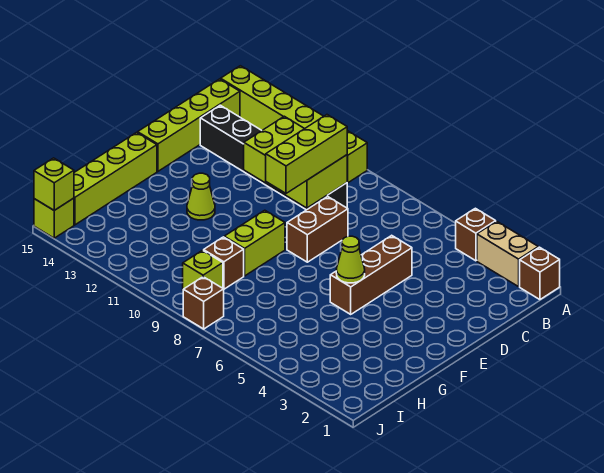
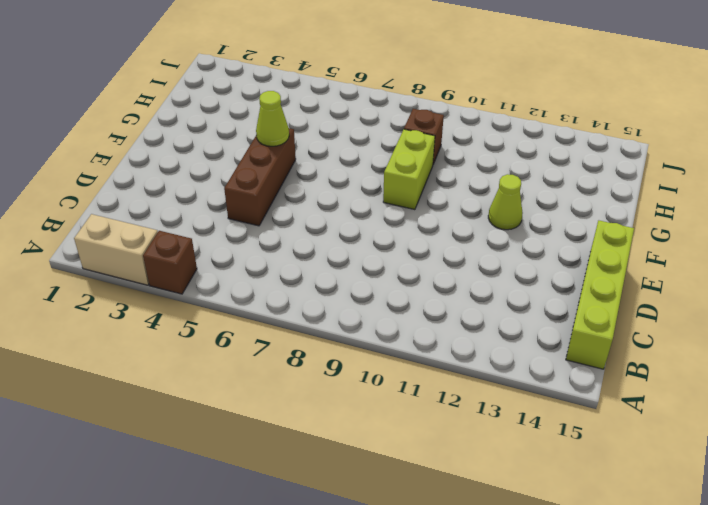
none -> brown 1x1 brick [520,247,560,300]
none -> lime 1x6 brick [221,66,367,183]
none -> black 1x6 brick [200,105,347,210]

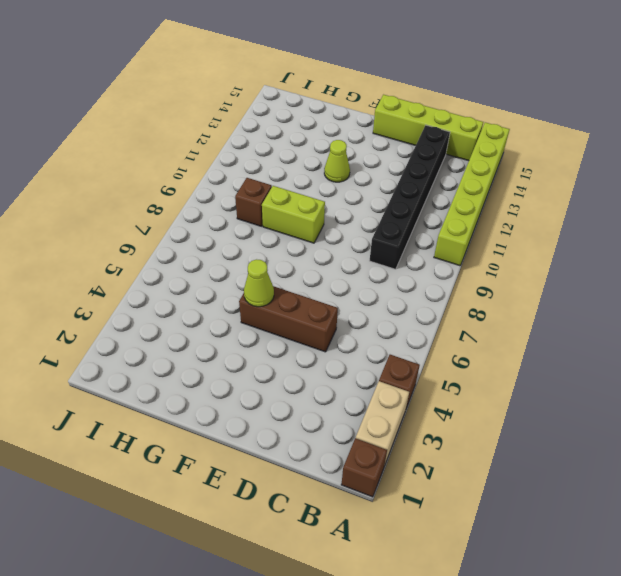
none -> brown 1x2 brick [287,197,348,262]
none -> lime 1x4 brick [74,132,157,225]
none -> lime 1x1 brick [183,250,223,290]

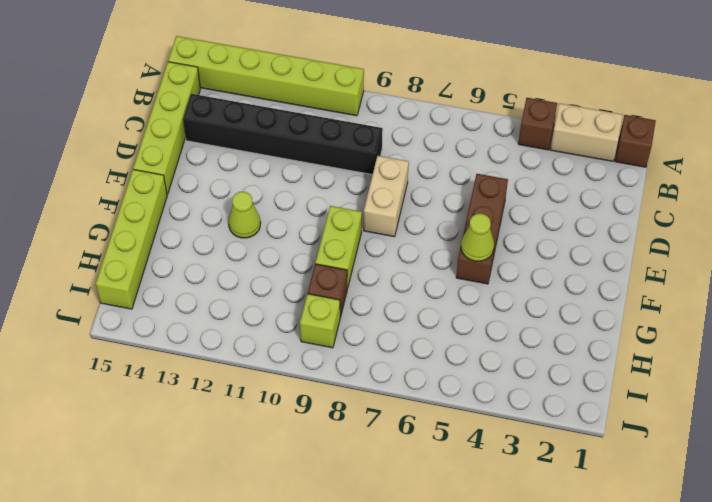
tan 1x2 brick [364,156,409,237] -> brown 1x2 brick [287,197,348,262]
none -> brown 1x1 brick [183,277,224,329]
none -> lime 1x1 brick [34,198,74,238]
none -> lime 2x3 brick [244,116,348,208]

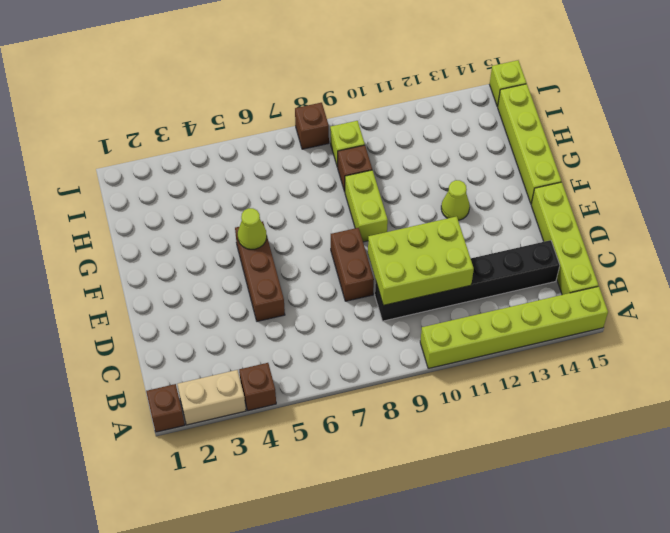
none -> lime 1x1 brick [34,158,74,210]
none -> lime 1x3 brick [266,115,347,193]

